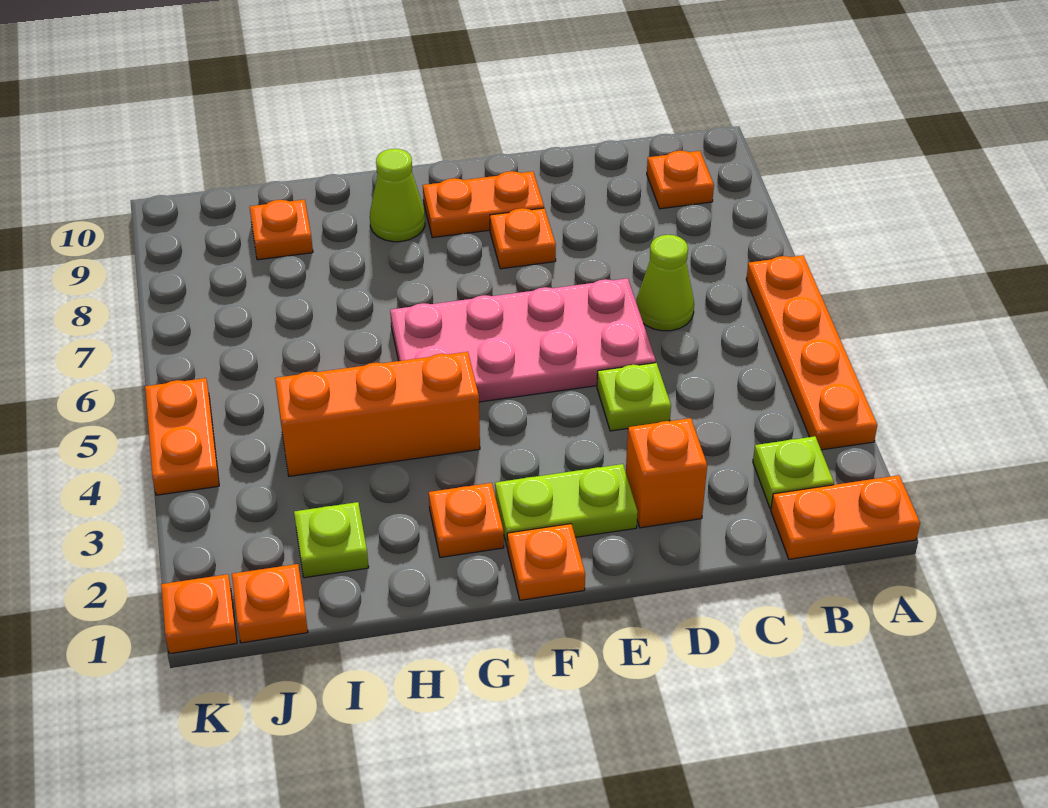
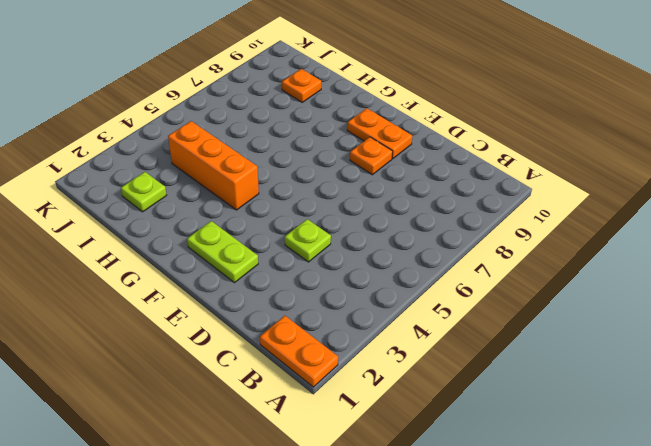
none -> orange 1x4 plate [746,255,877,450]
none -> lime 1x1 plate [753,436,834,508]
none -> orange 1x1 plate [647,151,714,209]

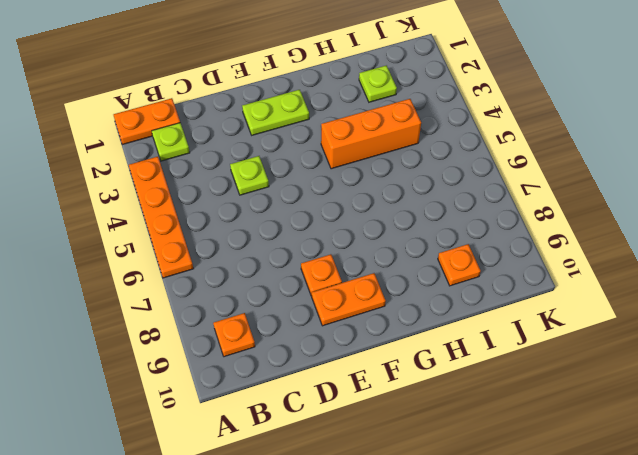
none -> lime 1x1 cone [636,235,694,331]
none -> orange 1x1 brick [626,418,707,528]
none -> pink 2x4 plate [390,278,656,402]

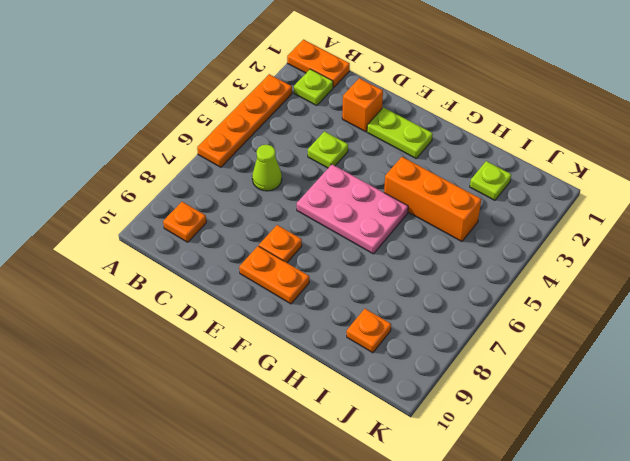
pink 2x3 plate [297,164,408,254] -> pink 2x4 plate [390,278,656,402]
none -> orange 1x1 plate [507,524,585,600]
none -> orange 1x1 plate [429,483,504,557]
none -> lime 1x1 cone [370,149,425,242]

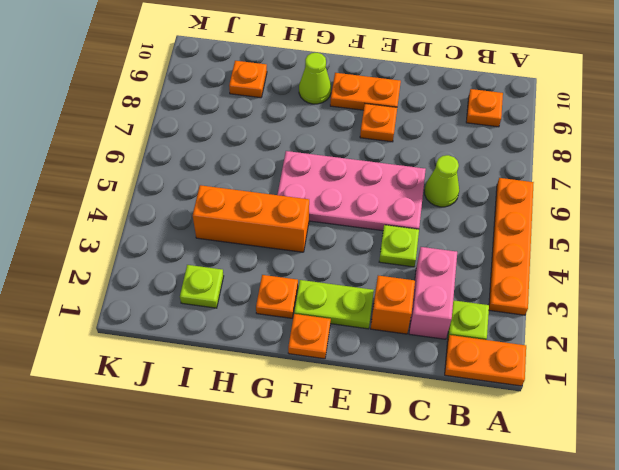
pink 1x2 brick [409,247,457,339] -> none
none -> orange 1x1 plate [232,564,308,643]
none -> orange 1x1 plate [161,574,237,654]
none -> orange 1x2 plate [145,378,219,495]

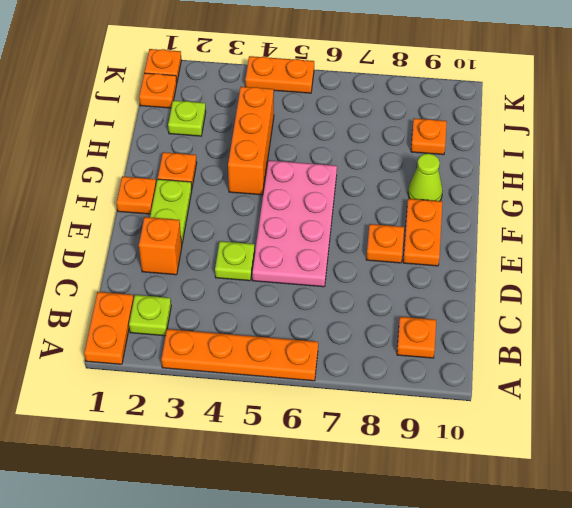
none -> lime 1x1 cone [636,235,694,331]

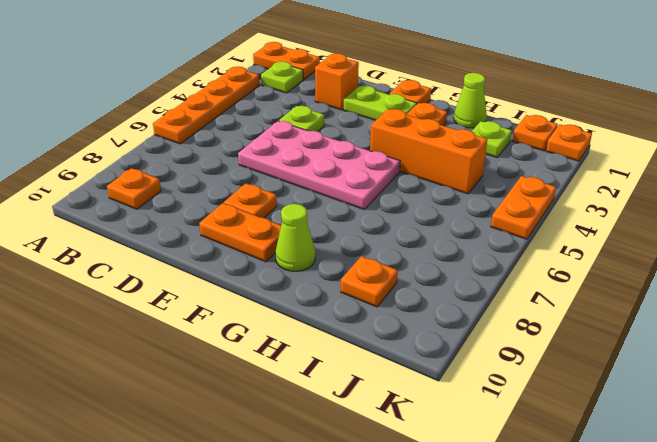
lime 1x1 cone [454,73,487,128] -> lime 1x1 cone moved to [636,235,694,331]

